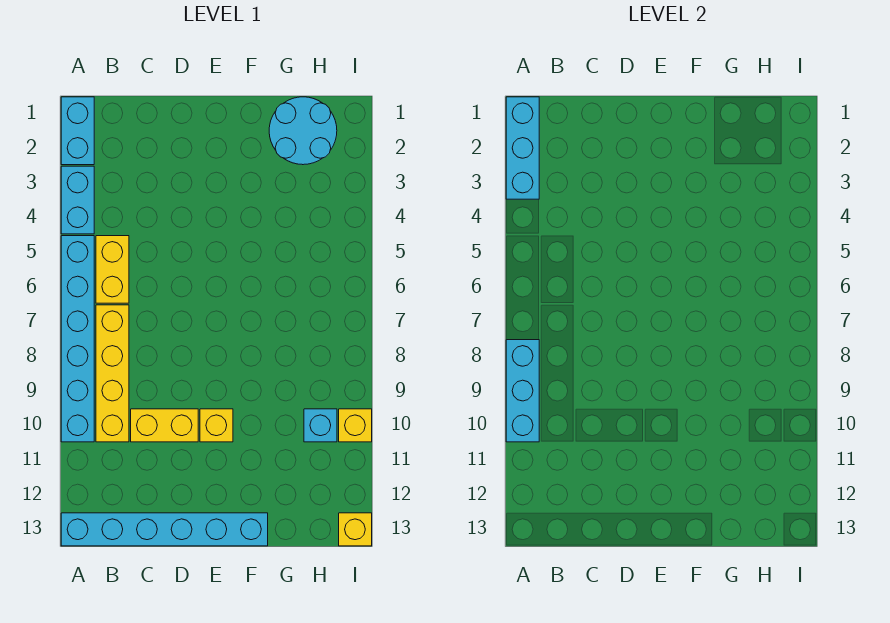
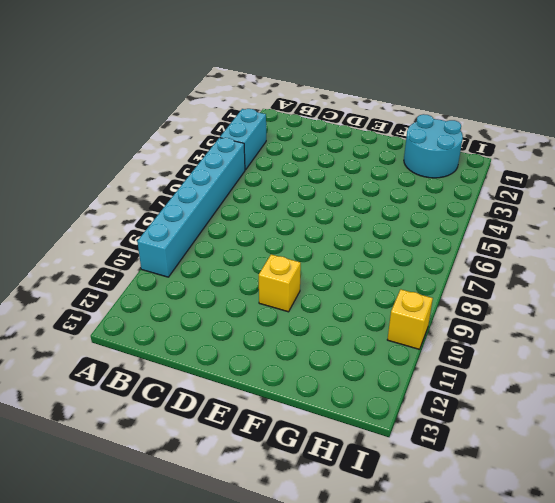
none -> cyan 1x2 brick [61,97,94,165]
none -> cyan 1x6 brick [61,513,268,546]
none -> yellow 1x2 brick [96,236,129,303]

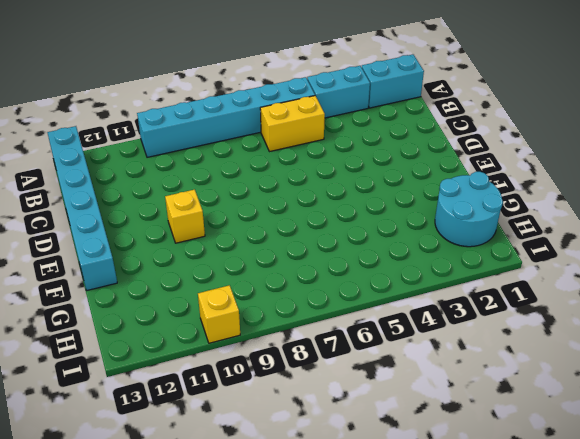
none -> yellow 1x4 brick [96,305,129,442]
none -> yellow 1x2 brick [131,409,198,442]
none -> cyan 1x1 brick [304,409,337,442]

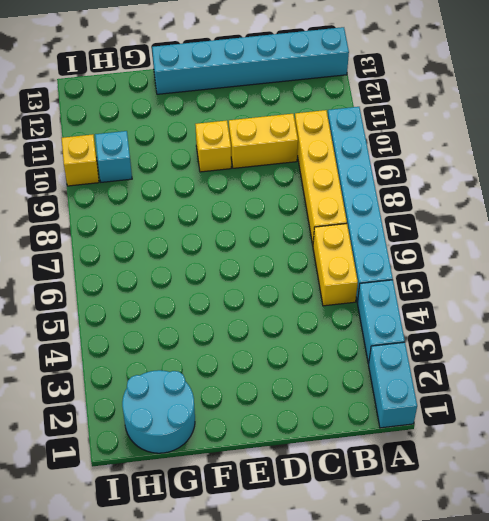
none -> yellow 1x1 brick [339,513,372,546]
none -> cyan 1x3 brick [506,97,539,199]
none -> cyan 1x3 brick [506,340,539,442]

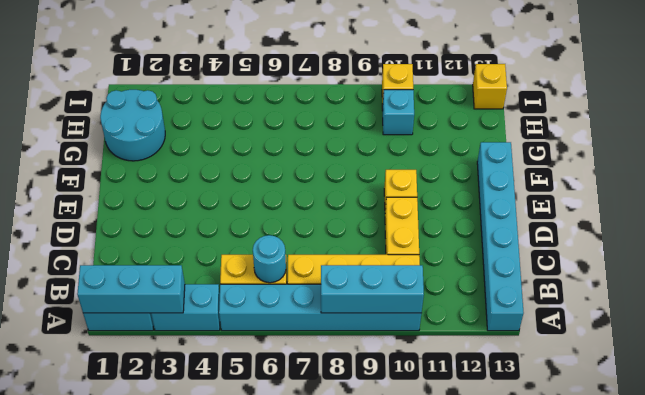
cyan 1x1 round brick [253,235,286,283] -> none

